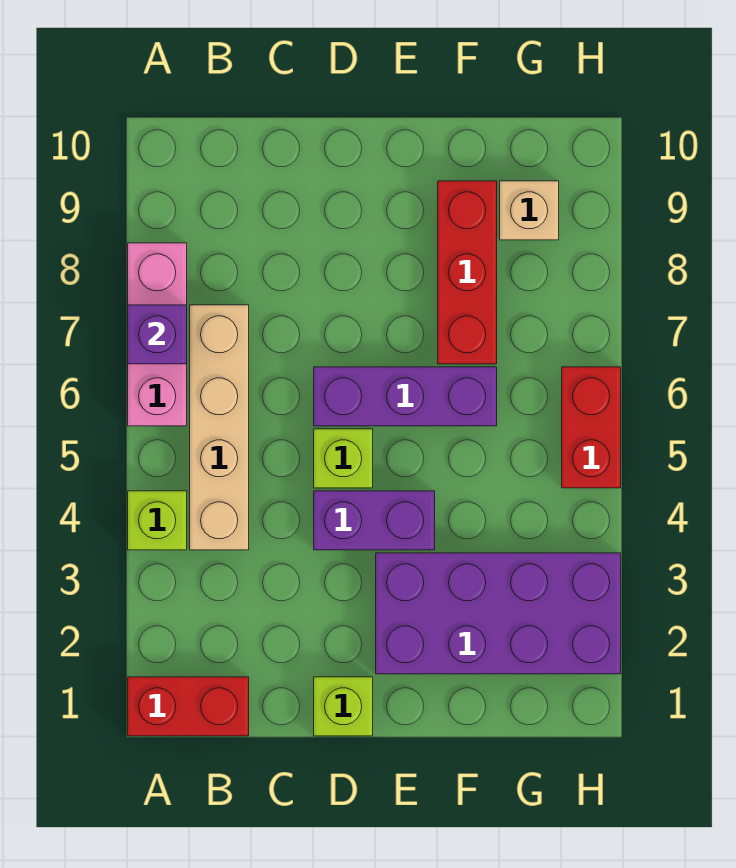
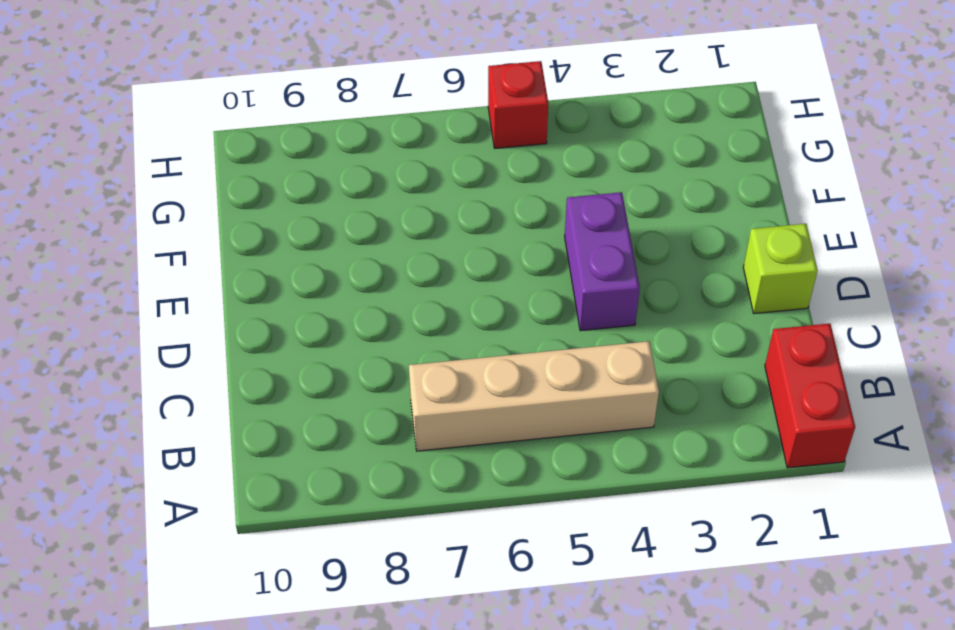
red 1x1 brick [488,61,548,148] -> red 1x2 brick [562,367,621,488]
none -> lime 1x1 brick [128,491,187,550]
none -> pink 1x3 brick [128,243,187,426]
none -> lime 1x1 brick [314,429,373,488]

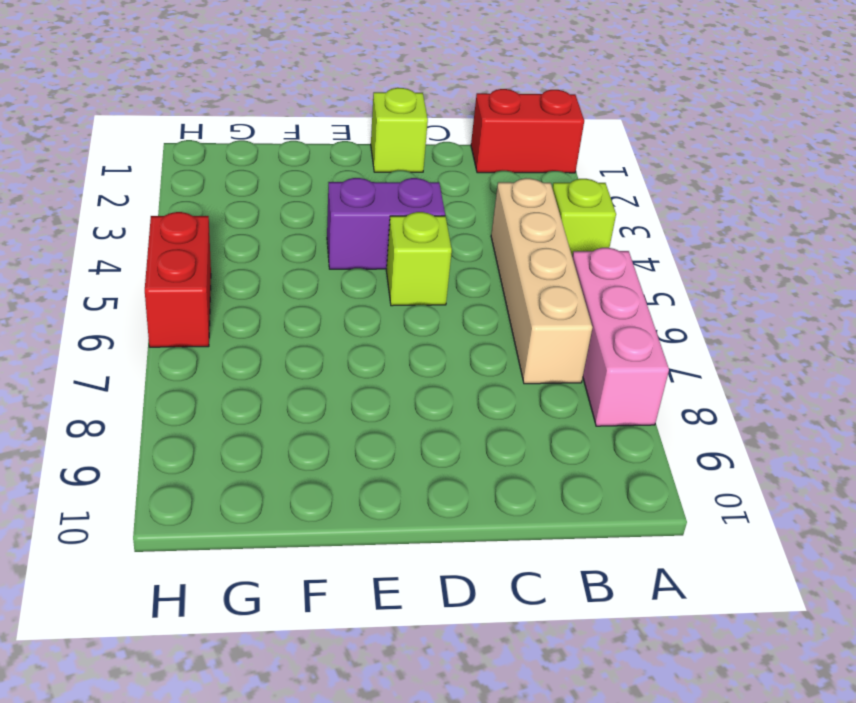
none -> purple 1x3 brick [314,367,497,426]
none -> purple 2x4 brick [376,553,621,674]
none -> red 1x3 brick [438,181,497,364]

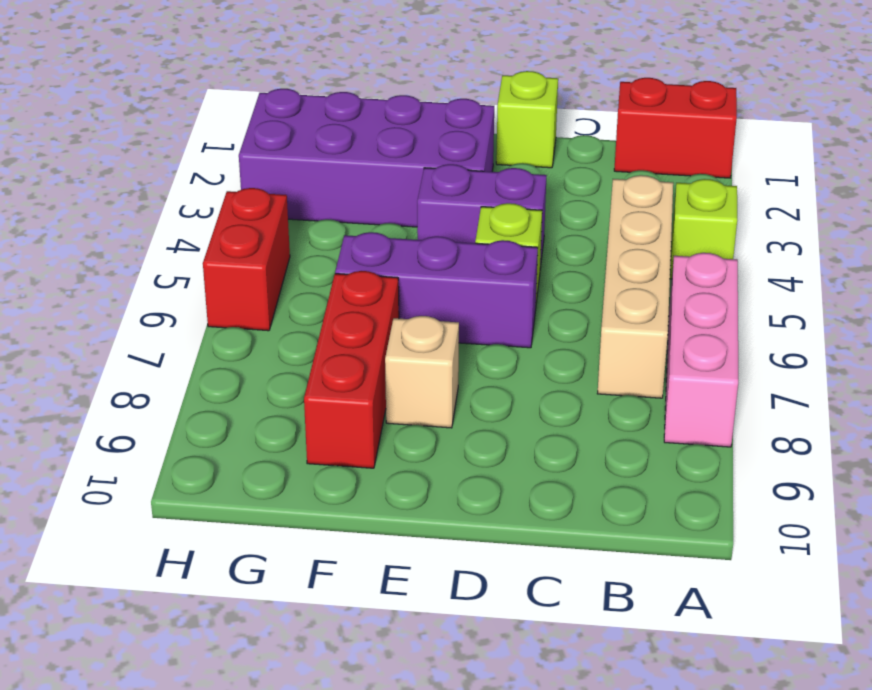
tan 1x1 brick [385,316,459,428] -> tan 1x1 brick moved to [500,181,559,240]
none -> purple 1x1 brick [128,305,187,364]

